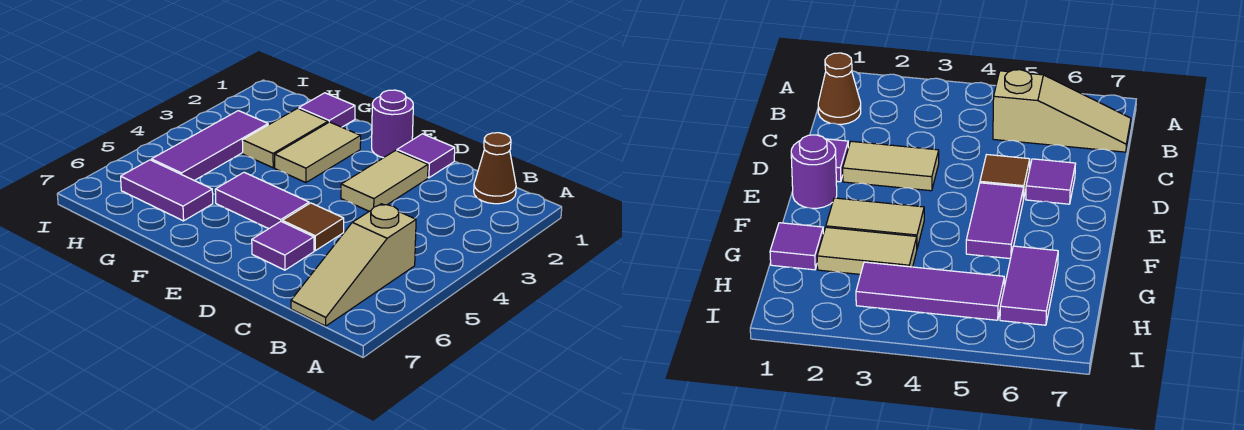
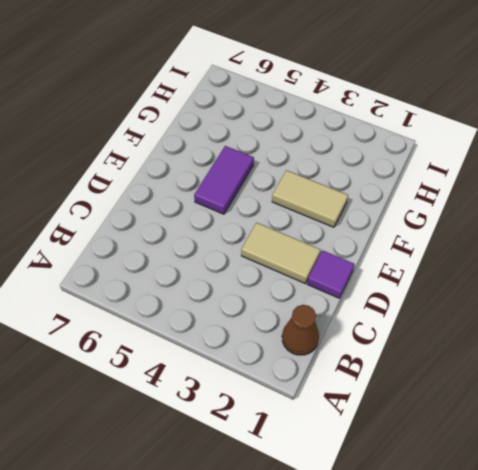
none -> tan 1x3 slope [291,204,416,326]
none -> brown 1x1 tile [282,203,344,251]
none -> purple 1x1 tile [252,222,314,270]

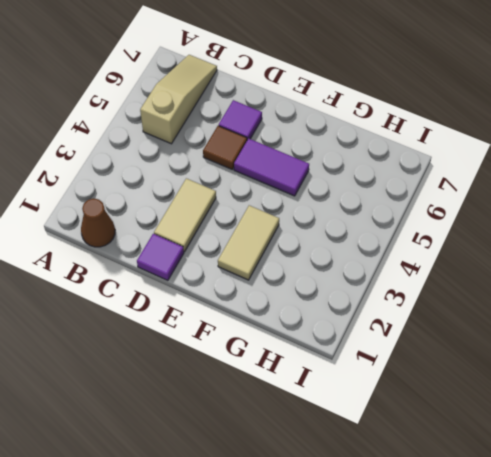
none -> purple 1x1 round brick [372,90,413,158]
none -> purple 1x1 tile [299,93,355,127]
none -> tan 1x2 tile [242,108,328,168]

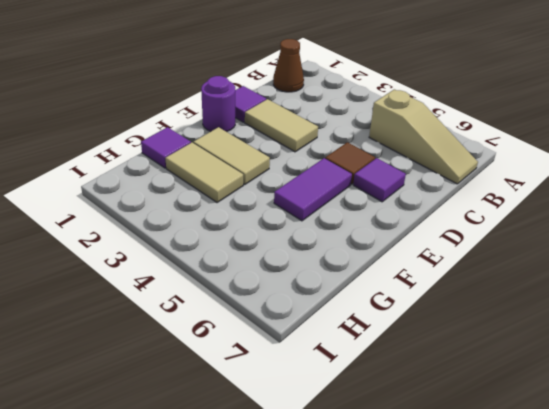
none -> purple 1x2 tile [121,160,213,221]
none -> purple 1x3 tile [152,111,268,181]

